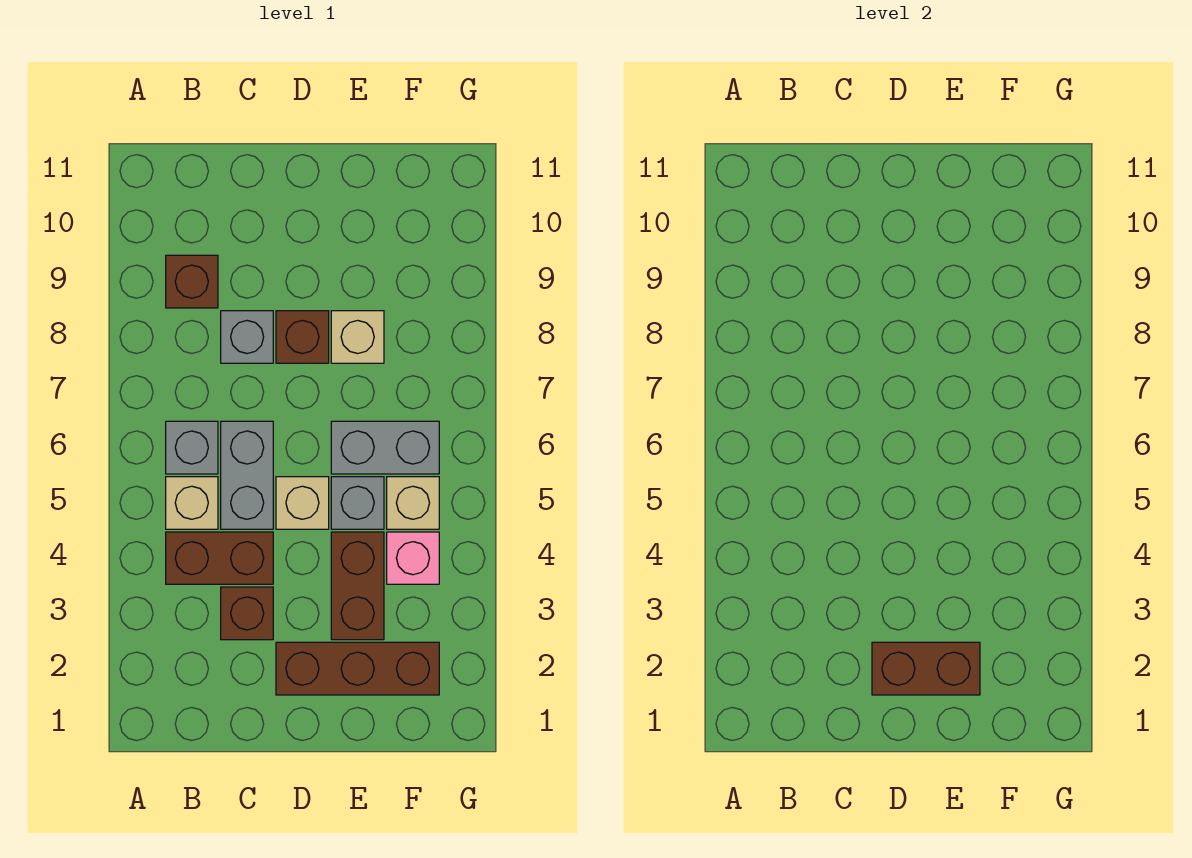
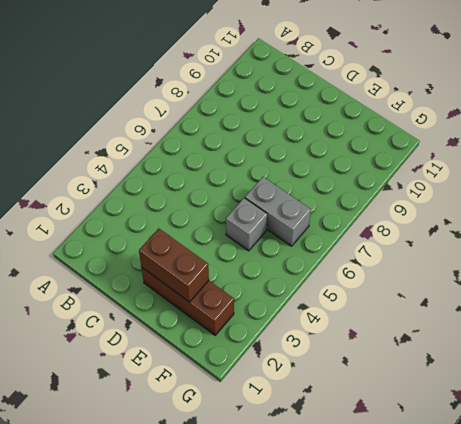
none -> brown 1x2 brick [166,532,273,584]
none -> tan 1x1 brick [166,477,218,529]
none -> grey 1x1 brick [166,421,218,474]

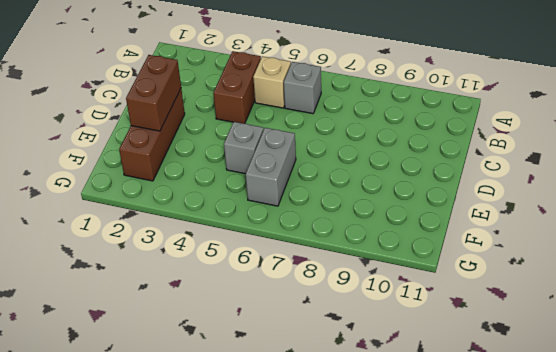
none -> brown 1x1 brick [166,255,218,308]
none -> brown 1x1 brick [221,587,273,640]
none -> grey 1x2 brick [221,421,273,529]

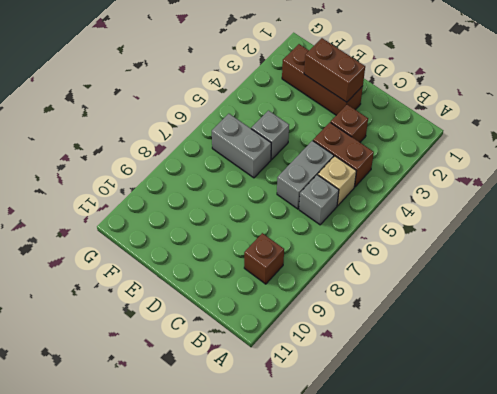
none -> grey 1x1 brick [221,311,273,363]
none -> tan 1x1 brick [276,477,329,529]
none -> brown 1x1 brick [276,311,329,363]

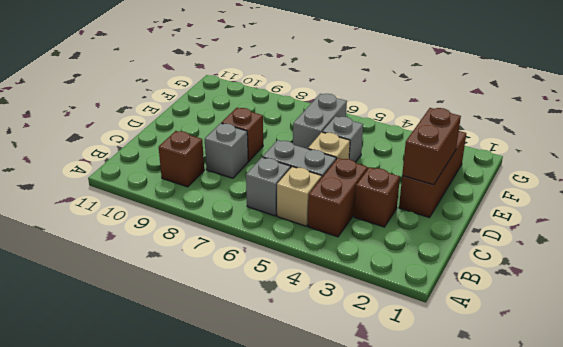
none -> brown 1x2 brick [331,532,384,640]
none -> tan 1x1 brick [331,311,384,363]
none -> pink 1x1 brick [387,532,439,584]

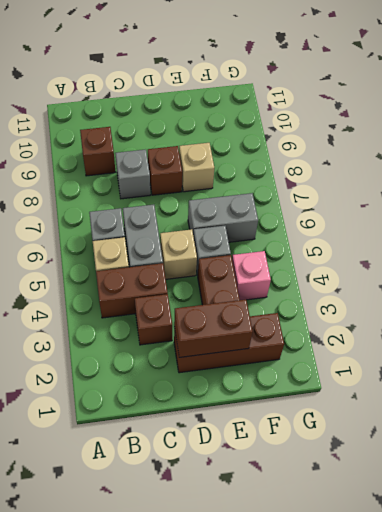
none -> tan 1x1 brick [387,477,439,529]

